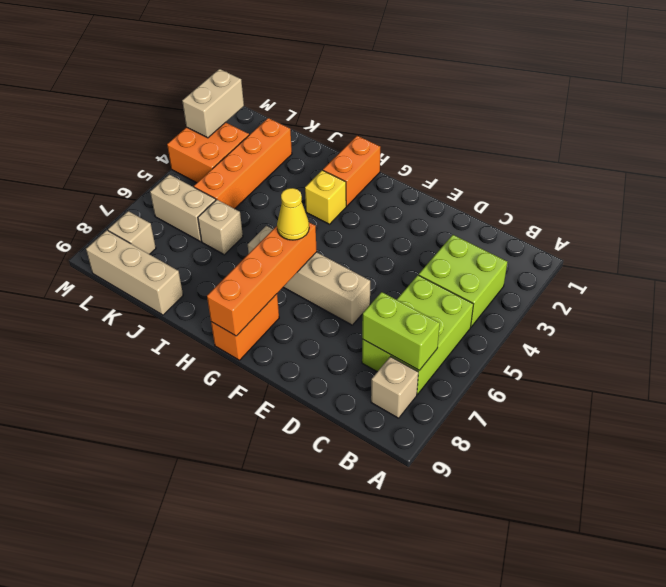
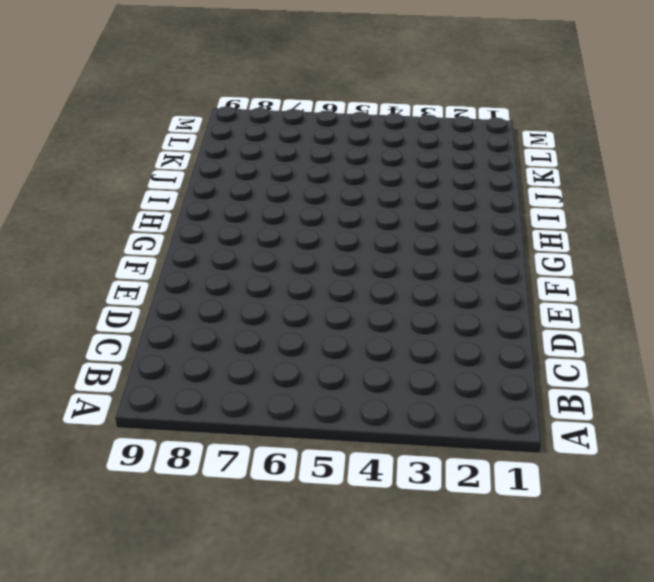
none -> lime 2x2 brick [419,235,507,327]
none -> lime 2x3 brick [362,275,473,394]
none -> tan 1x1 brick [371,357,418,418]

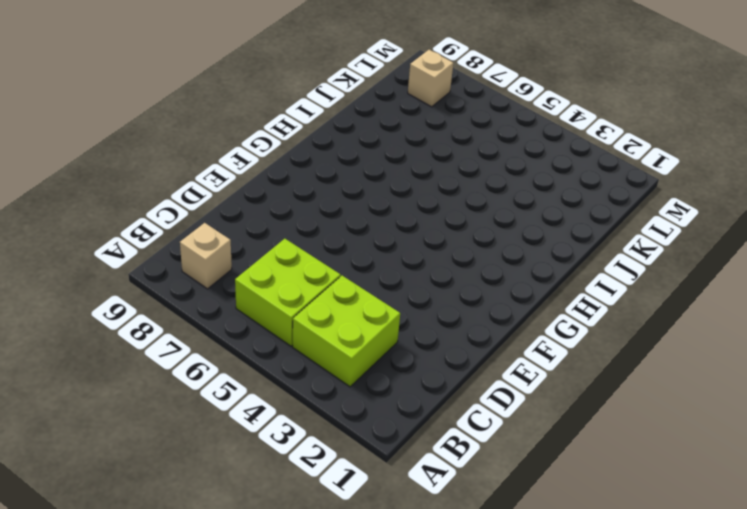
lime 2x2 brick [235,239,341,346] -> lime 2x3 brick [362,275,473,394]
none -> tan 1x4 brick [248,226,370,325]
none -> orange 1x2 brick [211,294,279,360]
none -> orange 1x2 brick [323,136,380,206]

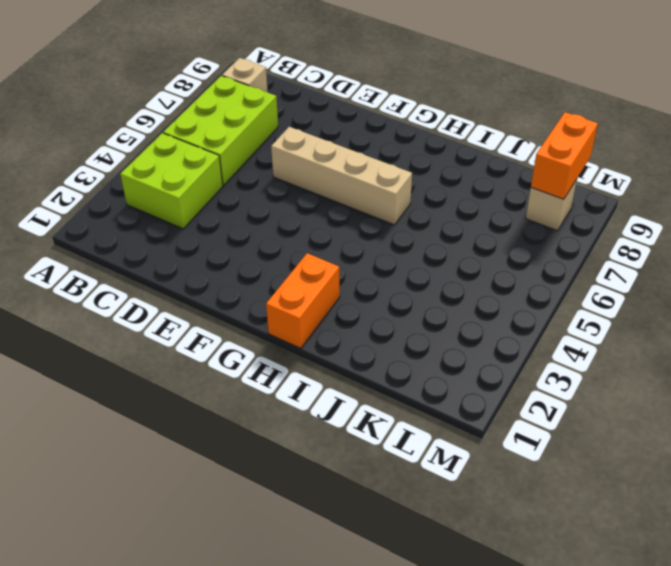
orange 1x2 brick [531,112,598,199] -> orange 1x2 brick moved to [211,294,279,360]
none -> yellow 1x1 brick [305,170,346,224]
none -> tan 1x1 brick [198,200,243,255]
none -> tan 1x3 brick [86,230,183,315]

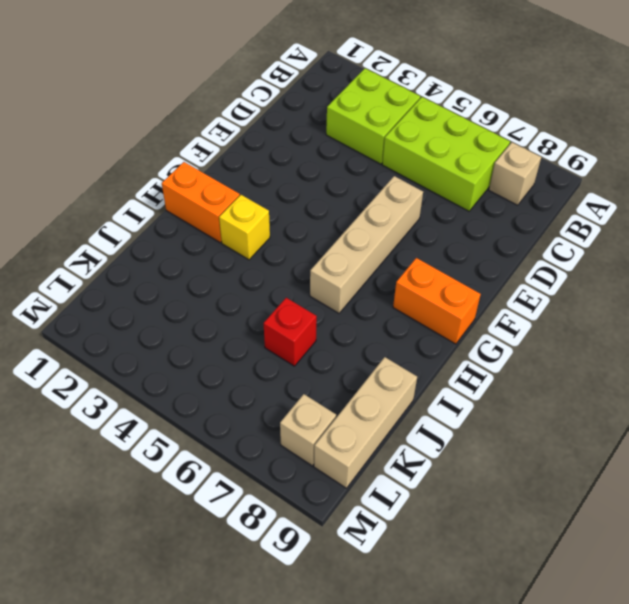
red 1x1 brick [264,298,317,366] -> tan 1x1 brick [198,200,243,255]
none -> orange 1x4 brick [194,118,292,209]
none -> tan 1x2 brick [150,174,216,241]
none -> orange 2x2 brick [167,122,249,183]

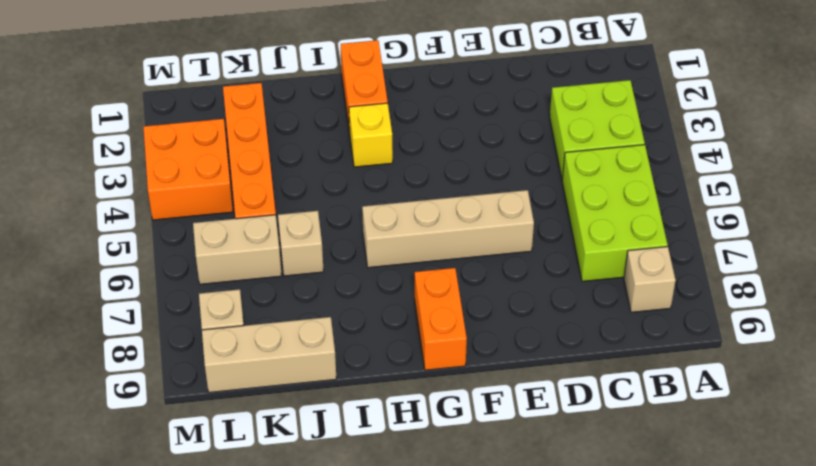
none -> lime 1x2 brick [362,292,440,370]
none -> orange 1x4 brick [207,223,317,336]
none -> tan 1x2 brick [182,69,244,138]

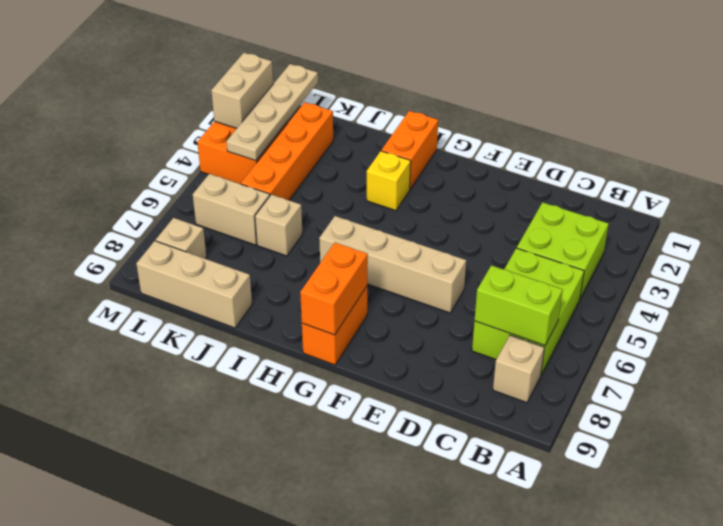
orange 1x2 brick [300,243,368,335] -> orange 1x4 brick [207,223,317,336]
tan 1x4 plate [226,64,318,161] -> none
none -> yellow 1x1 cone [277,188,309,240]

